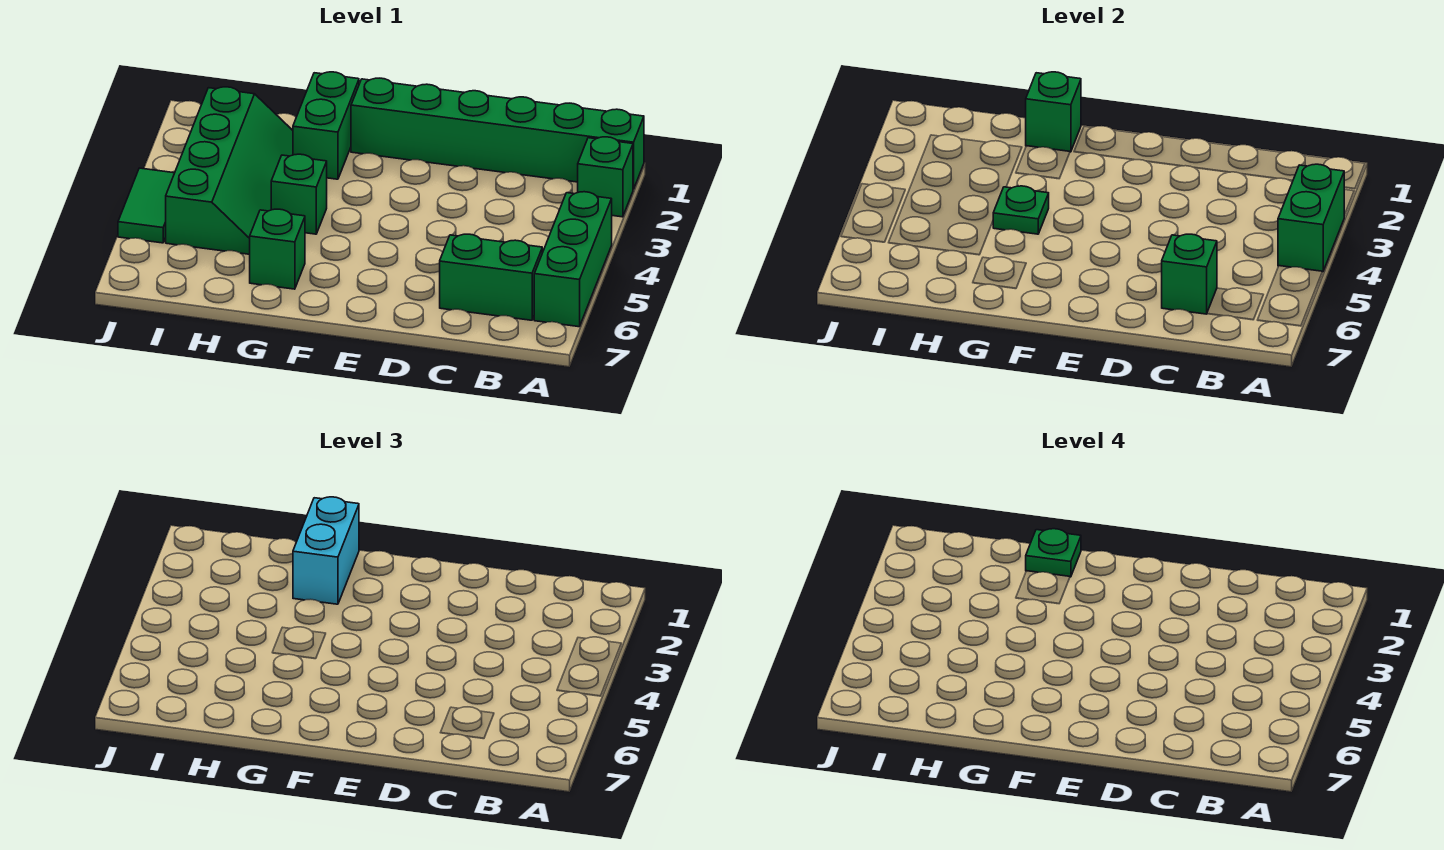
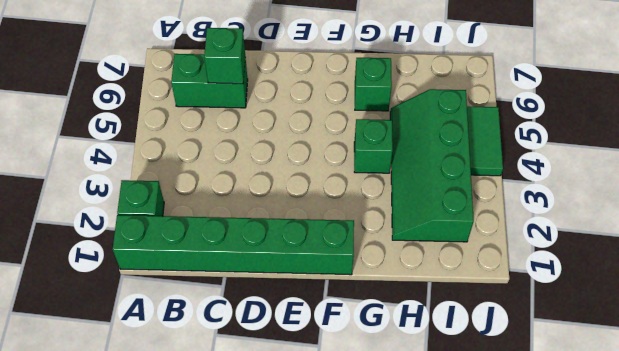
none -> green 1x3 brick [534,192,612,327]
none -> green 1x2 brick [293,72,359,179]
none -> green 1x2 brick [1278,164,1344,272]

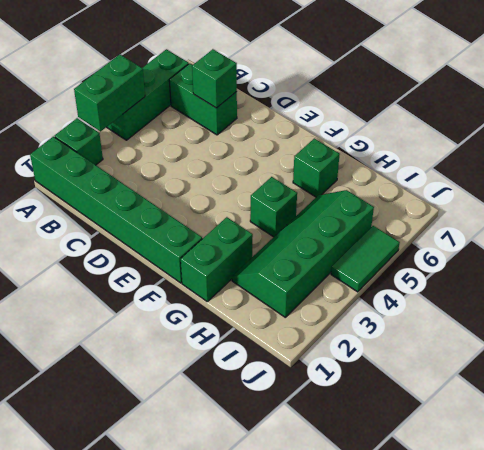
none -> green 1x1 brick [1026,72,1081,152]
none -> green 1x1 plate [993,186,1049,234]
none -> cyan 1x2 brick [293,497,359,604]

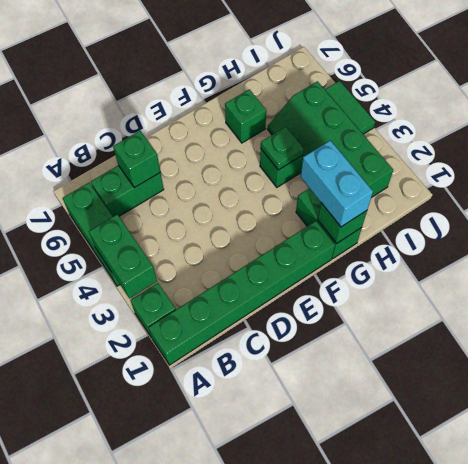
none -> green 1x1 plate [1026,529,1081,577]

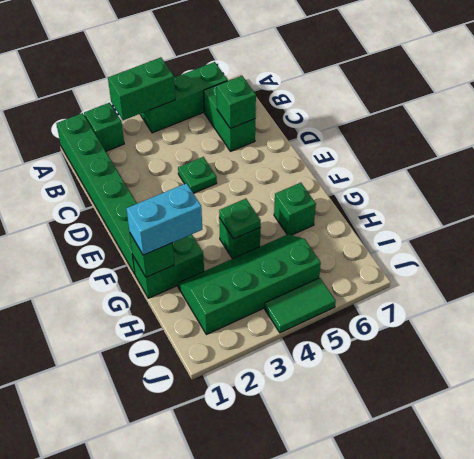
green 1x1 plate [178,157,217,193] -> green 1x1 plate moved to [1026,529,1081,577]

